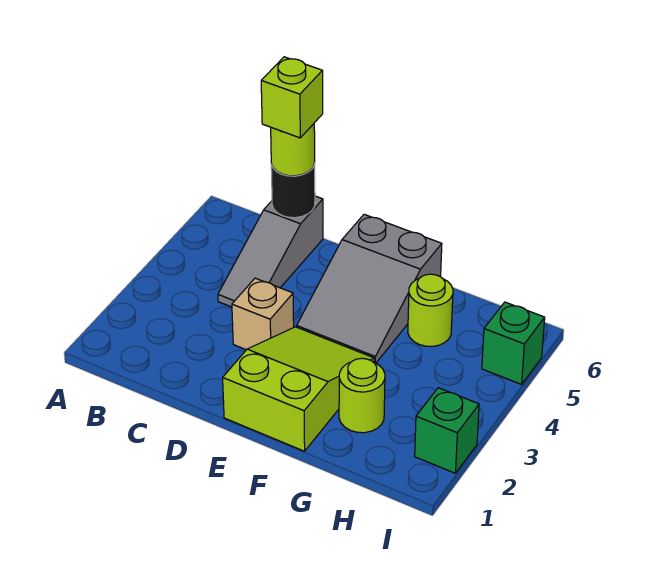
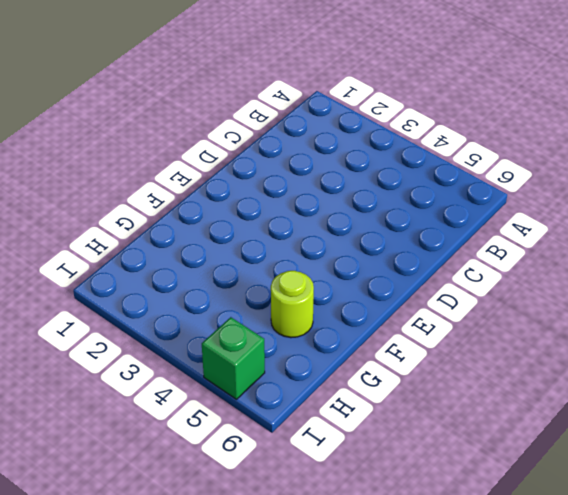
none -> grey 1x3 slope [218,196,323,307]
none -> tan 1x1 brick [232,278,294,350]

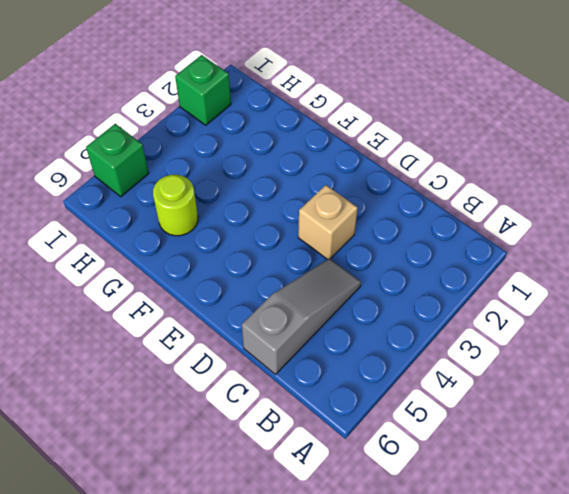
none -> lime 2x3 slope [223,327,374,451]
none -> grey 2x3 slope [297,214,442,363]

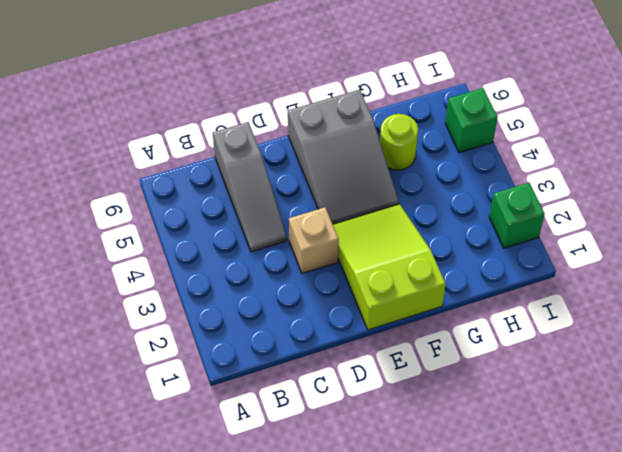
none -> lime 1x1 round brick [339,358,385,433]
none -> black 1x1 round brick [271,163,315,218]

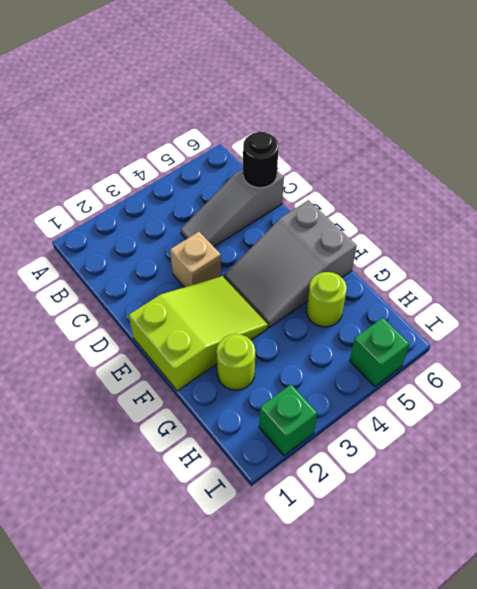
none -> lime 1x1 round brick [271,124,315,176]
none -> lime 1x1 brick [261,57,323,138]

